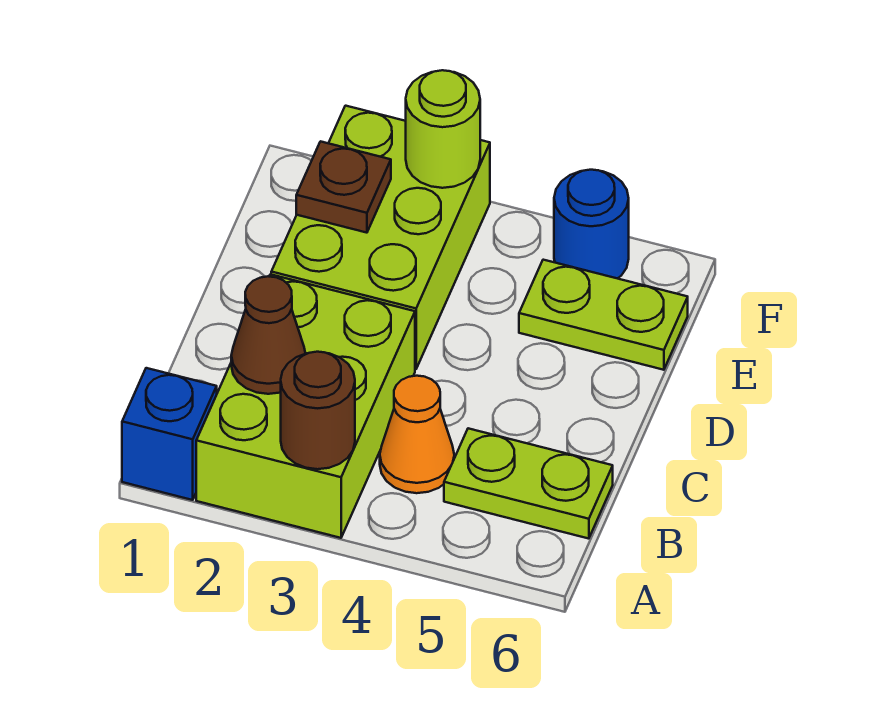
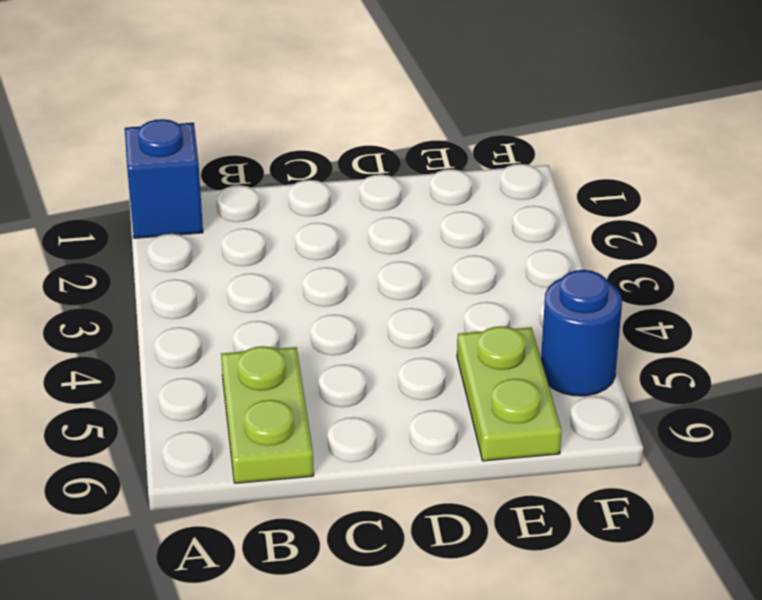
none -> lime 2x3 brick [196,274,415,538]
none -> orange 1x1 cone [380,376,454,493]

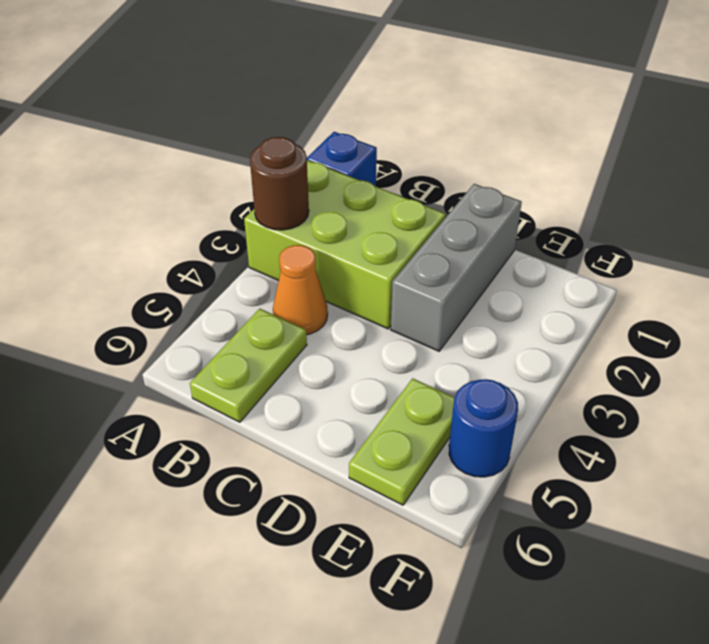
grey 1x3 brick [391,184,522,351] -> lime 2x3 brick [271,106,490,369]
none -> brown 1x1 cone [231,276,305,394]
none -> brown 1x1 plate [296,141,391,233]

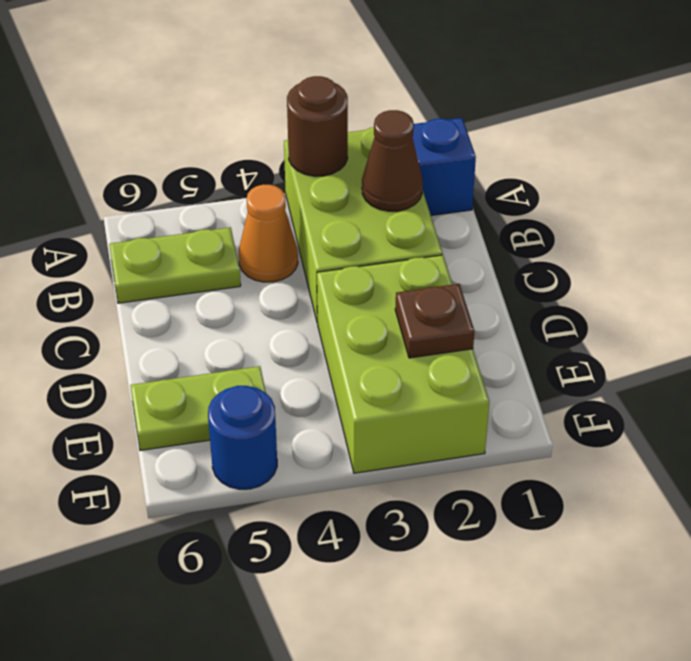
none -> lime 1x1 round brick [406,70,480,188]

